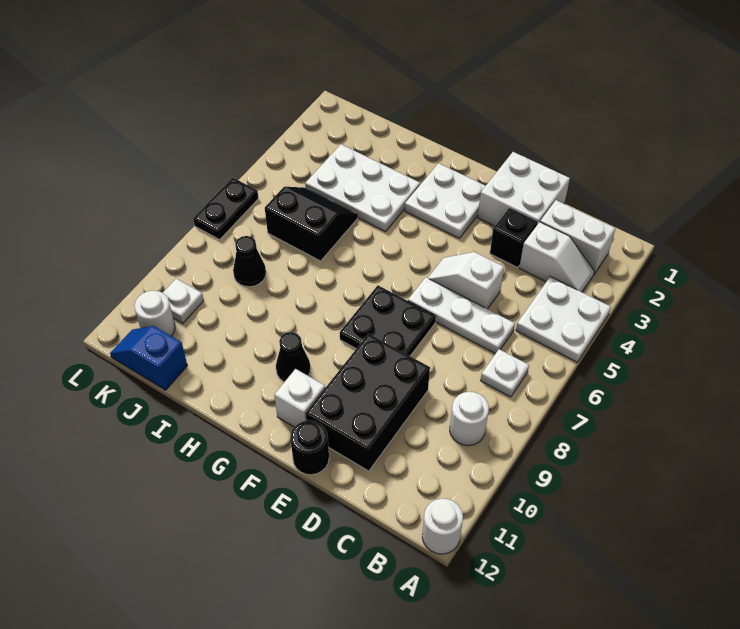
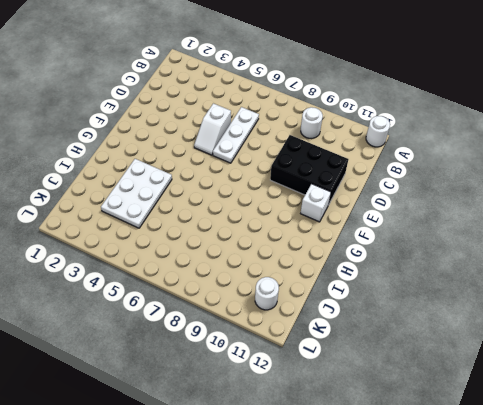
none -> white 2x2 plate [516,277,611,362]
none -> white 1x2 brick [540,200,615,274]
none -> white 1x2 slope [519,222,594,292]

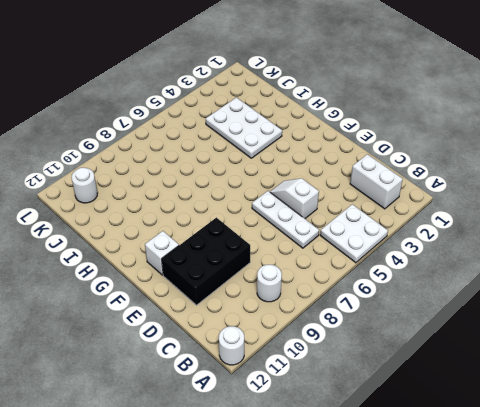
none -> white 1x2 slope [519,222,594,292]
none -> white 1x1 plate [481,349,529,397]
none -> white 2x2 brick [478,152,570,226]

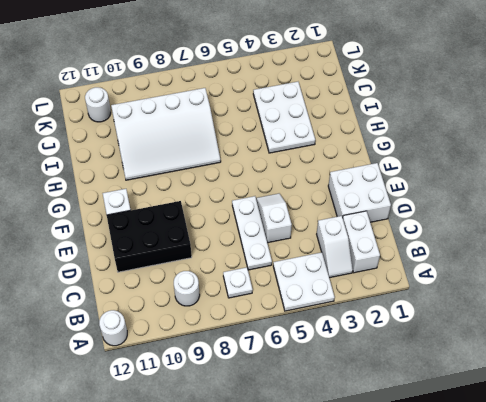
white 3x4 slope [111,88,221,180] -> black 1x1 cone [233,236,266,287]
none -> black 1x1 brick [490,208,538,268]
none -> black 2x2 plate [340,285,436,356]
none -> black 1x1 round brick [290,420,329,475]

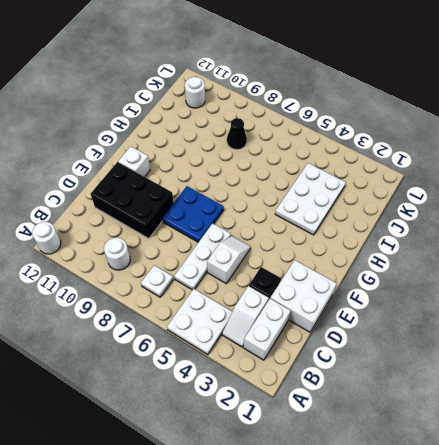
blue 2x2 plate [162,186,224,242] -> black 2x2 plate [340,285,436,356]
none -> black 1x1 round brick [290,420,329,475]
none -> white 2x2 plate [405,163,485,238]
none -> black 1x1 cone [276,332,311,382]

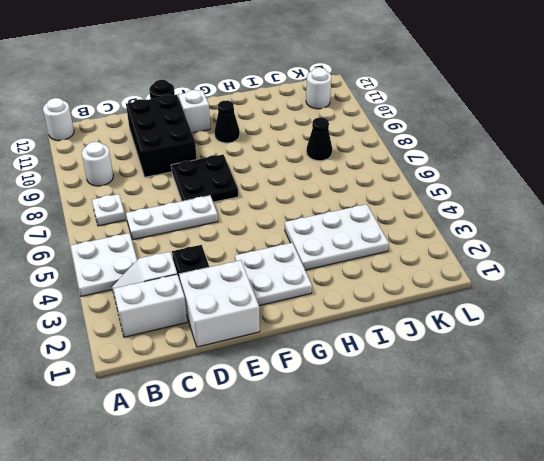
none -> white 1x2 slope [428,252,504,309]
none -> black 2x2 slope [265,187,357,261]
none -> blue 1x2 slope [110,326,187,390]

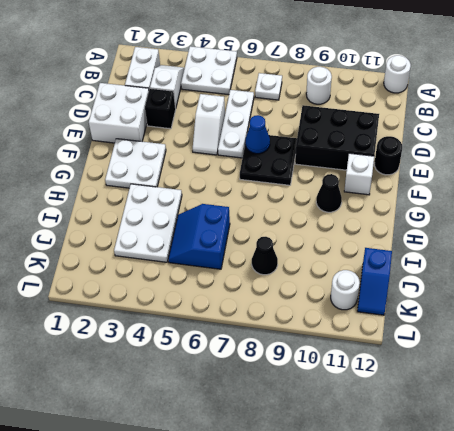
blue 1x1 cone [245,115,270,154] -> none
blue 2x2 slope [168,204,230,269] -> black 2x2 slope [265,187,357,261]
none -> white 1x1 plate [163,279,204,323]
none -> black 1x2 plate [193,178,258,240]

